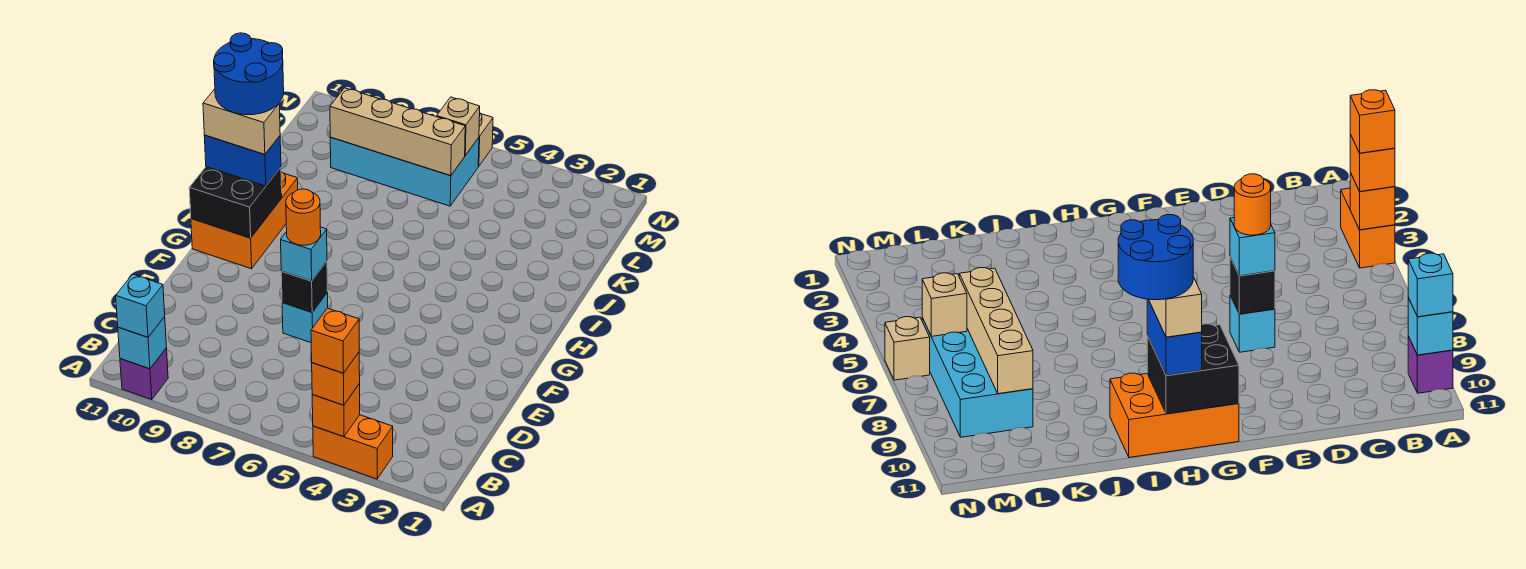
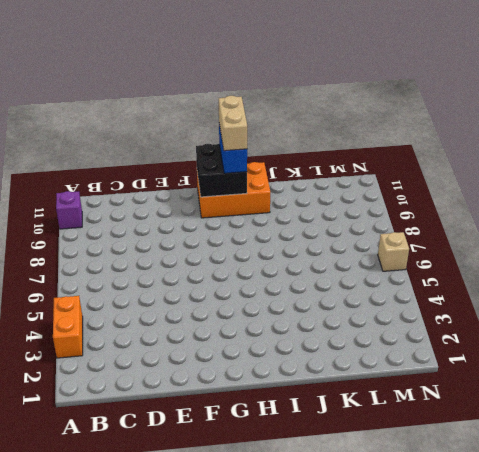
none -> cyan 1x1 brick [282,292,328,343]
none -> cyan 2x4 brick [330,138,479,206]
none -> orange 1x1 brick [312,384,360,437]

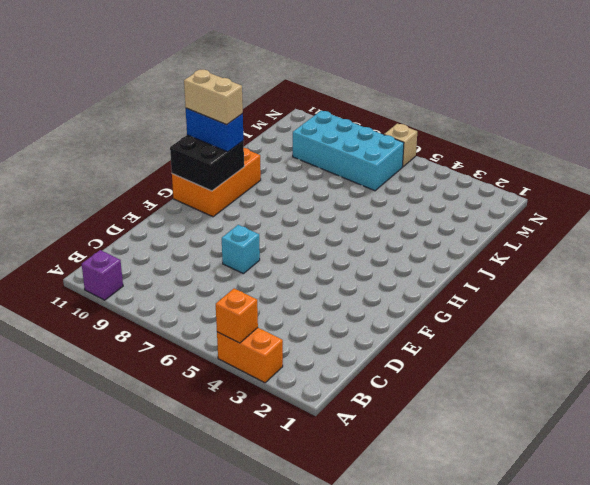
none -> cyan 1x1 brick [118,317,166,369]
none -> black 1x1 brick [281,261,327,312]
none -> tan 1x4 brick [330,88,465,176]

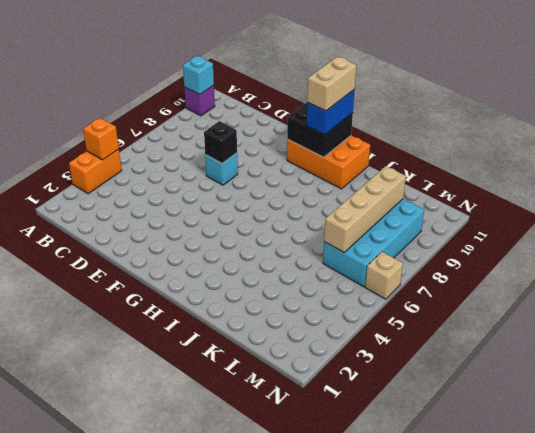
none -> tan 1x1 brick [437,97,480,155]
none -> orange 1x1 brick [312,352,360,405]
none -> cyan 1x1 brick [116,274,165,337]

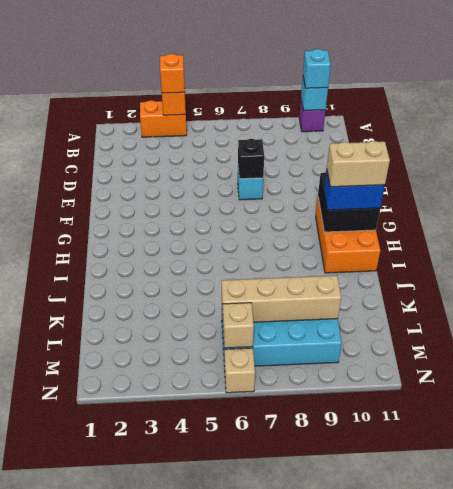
none -> cyan 1x1 brick [281,227,327,281]
none -> orange 1x1 brick [311,308,359,373]
none -> orange 1x1 round brick [286,189,321,245]

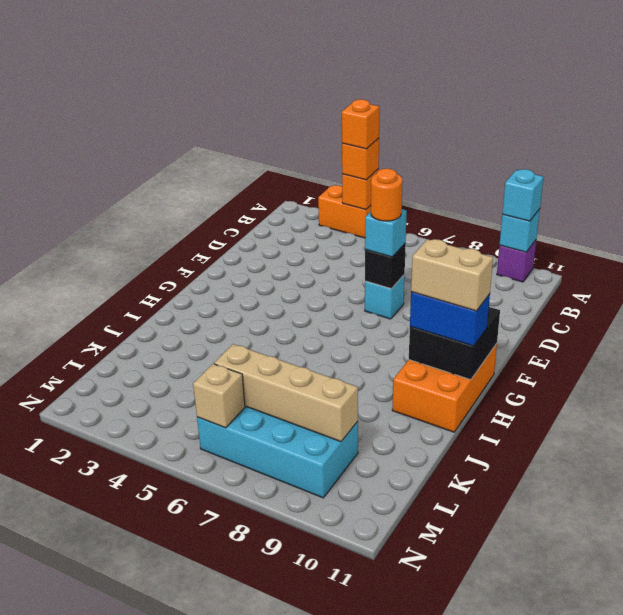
none -> tan 1x1 brick [478,113,493,166]
none -> blue 2x2 round brick [214,33,284,115]

